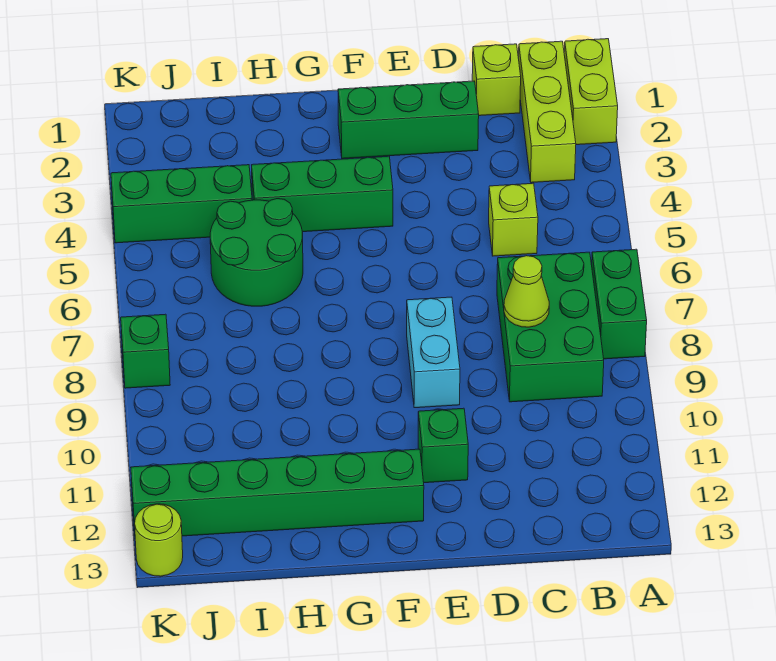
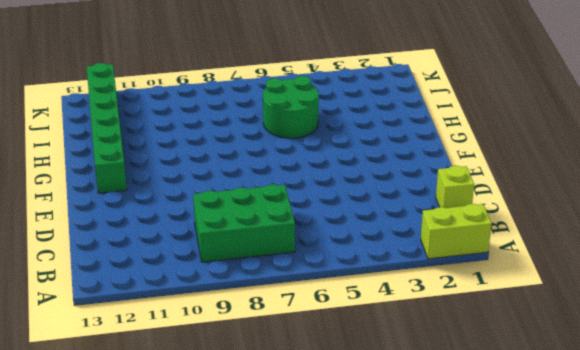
none -> green 1x2 brick [592,249,647,359]
none -> lime 1x3 brick [519,41,576,183]
none -> lime 1x1 brick [489,183,538,256]

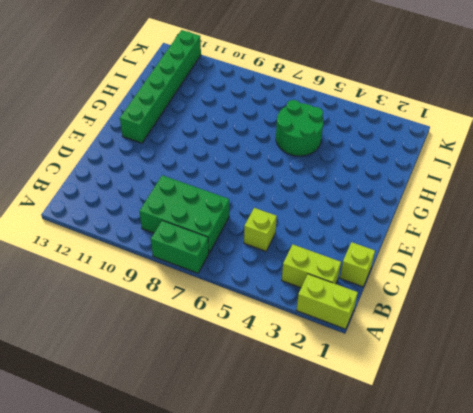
lime 1x2 brick [282,245,341,288] -> lime 1x3 brick [519,41,576,183]
none -> green 1x3 brick [338,81,479,159]
none -> cyan 1x2 brick [407,297,460,408]
none -> green 1x1 brick [418,408,468,483]

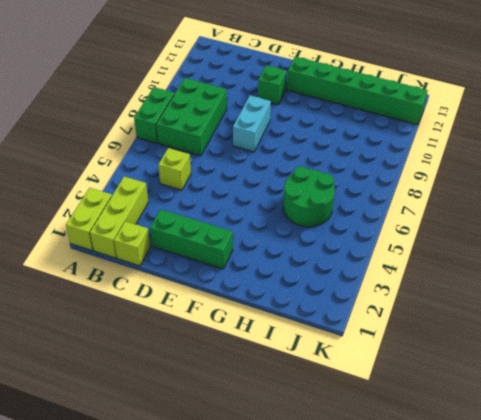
none -> green 1x3 brick [252,156,393,232]
none -> green 1x3 brick [111,165,252,243]
none -> green 1x1 brick [121,314,170,388]

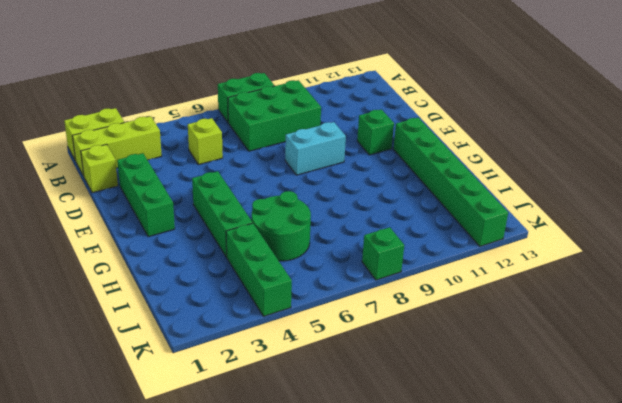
none -> lime 1x1 round brick [135,504,183,576]
none -> lime 1x1 cone [504,256,549,327]

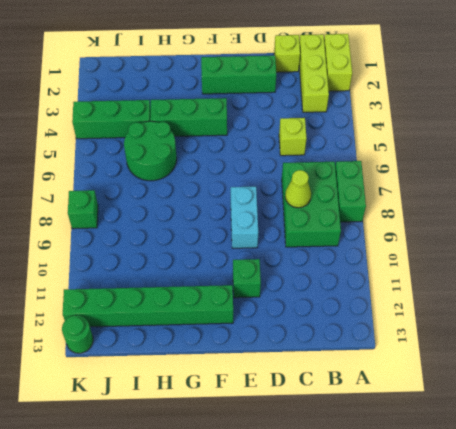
green 1x1 round brick [62,315,93,353] -> lime 1x1 round brick [135,504,183,576]

